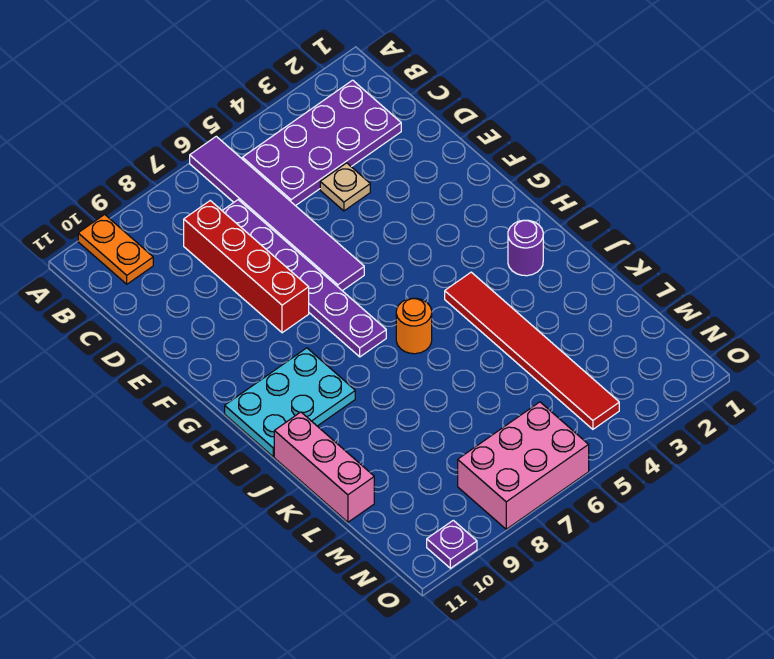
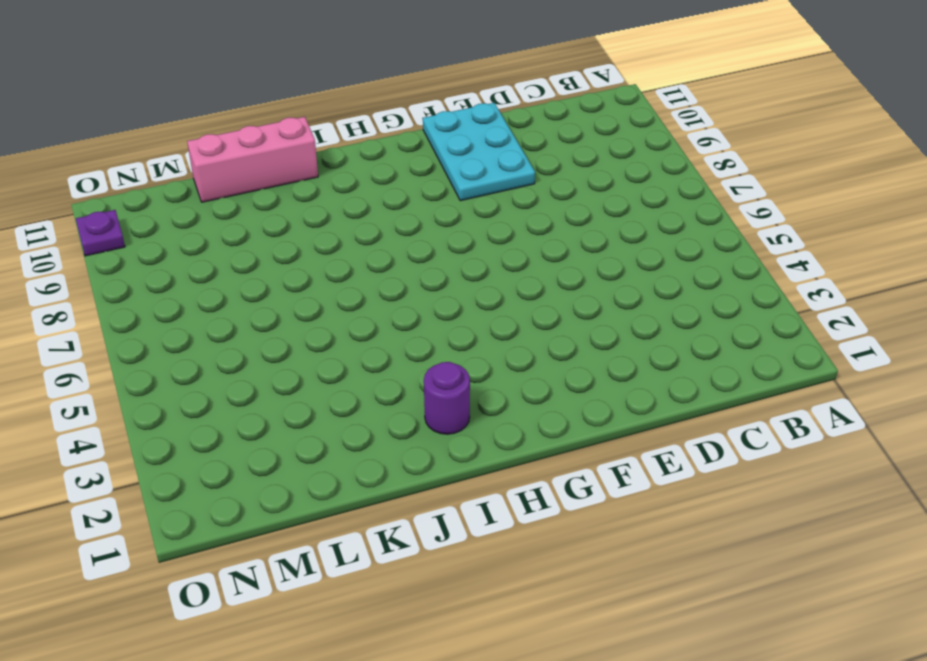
cyan 2x3 plate [423,103,535,201] -> cyan 2x3 plate moved to [225,348,355,457]
none -> purple 1x6 tile [190,136,364,291]
none -> orange 1x2 plate [78,214,153,284]
none -> purple 2x4 plate [242,80,401,206]

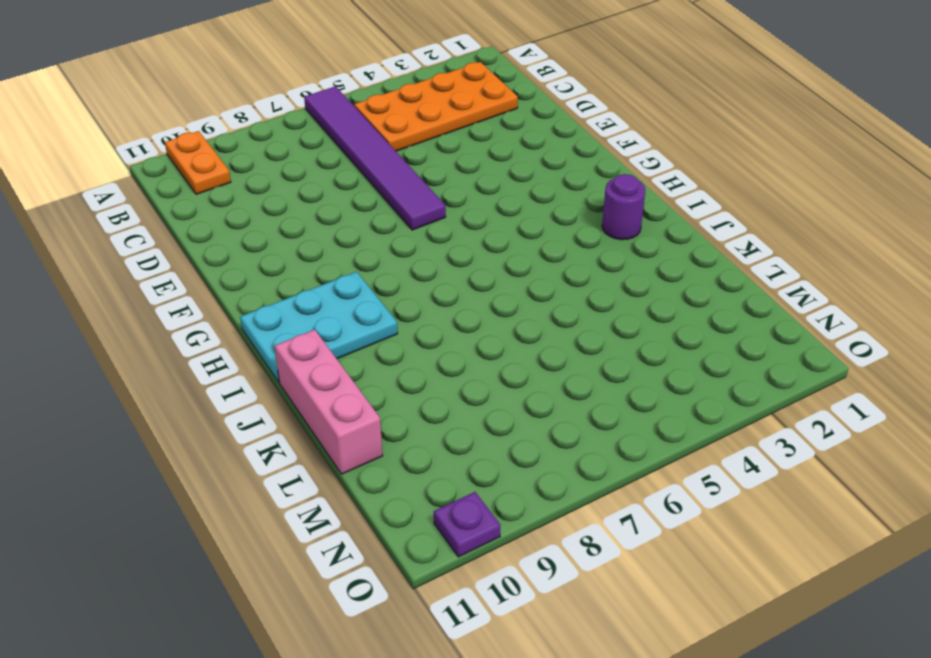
orange 2x4 plate [354,62,518,151] -> purple 2x4 plate [242,80,401,206]
none -> purple 1x6 plate [222,200,386,357]
none -> red 1x4 brick [184,201,309,333]
none -> tan 1x1 plate [320,163,370,211]

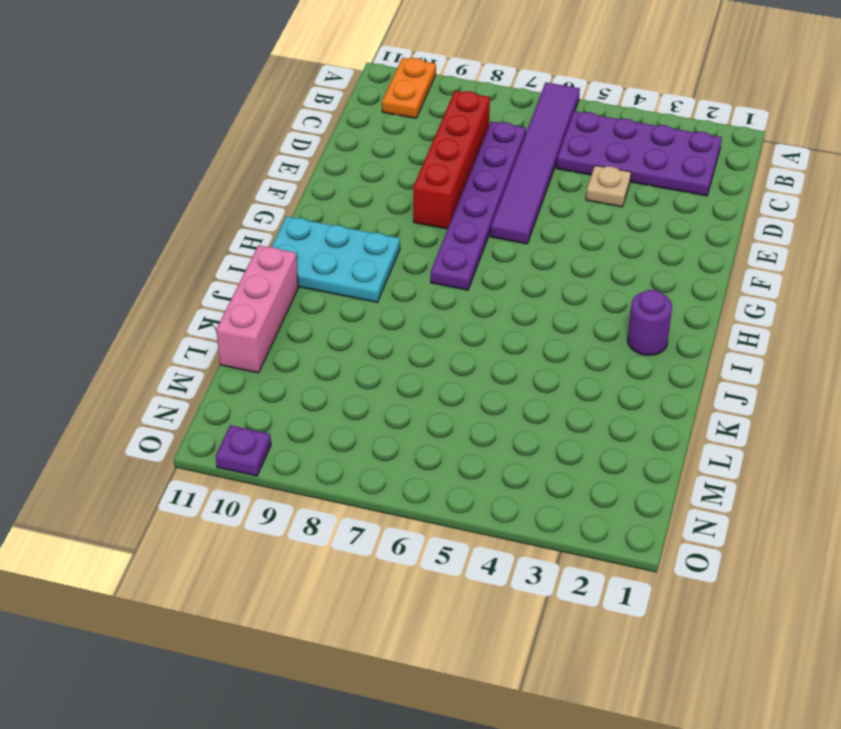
none -> red 1x6 tile [445,272,619,429]
none -> orange 1x1 round brick [396,298,432,354]
none -> pink 2x3 brick [458,402,589,529]

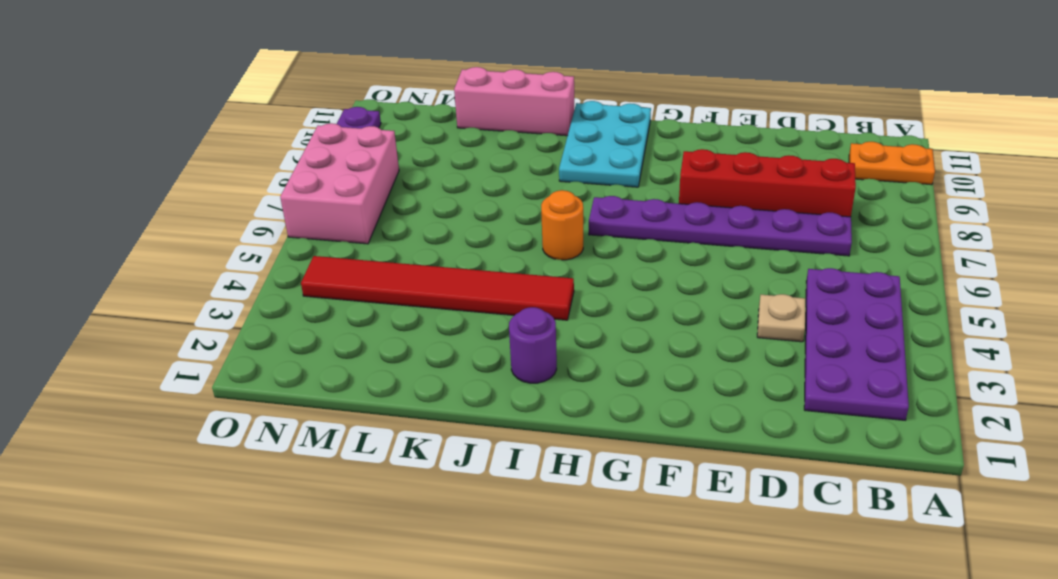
none -> purple 1x6 tile [190,136,364,291]

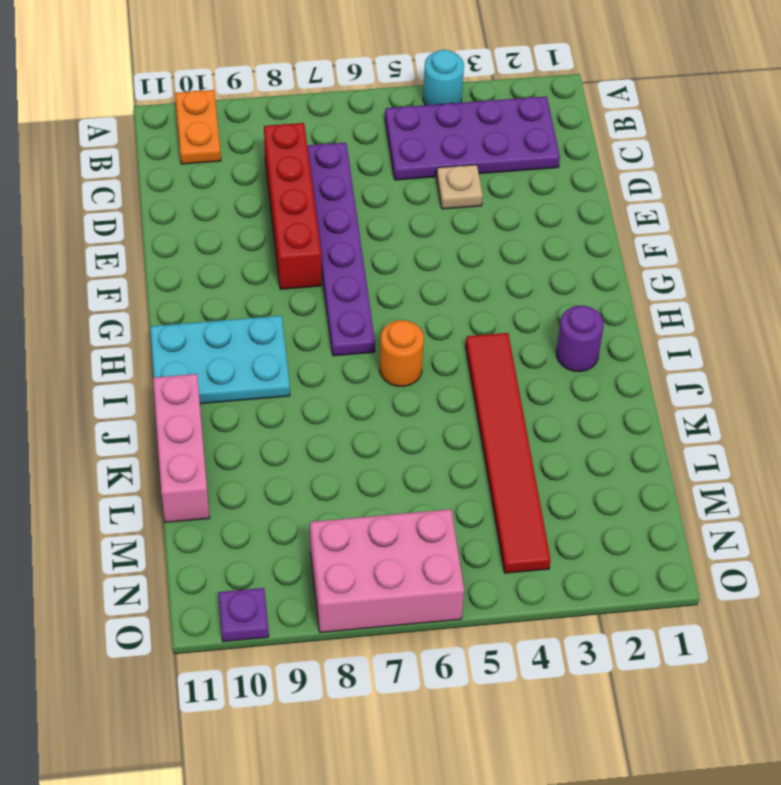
cyan 1x1 round brick [423,50,464,105] -> none
none -> purple 1x6 tile [190,136,364,291]

